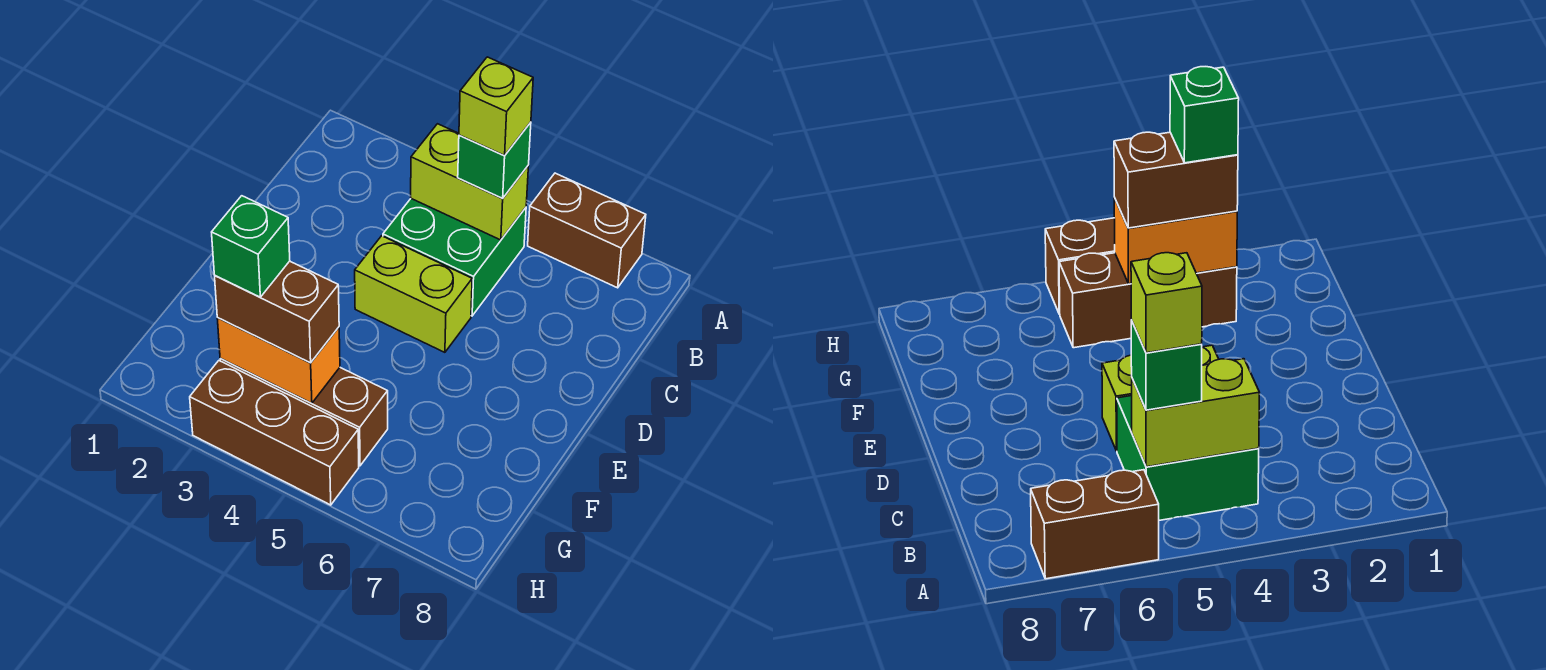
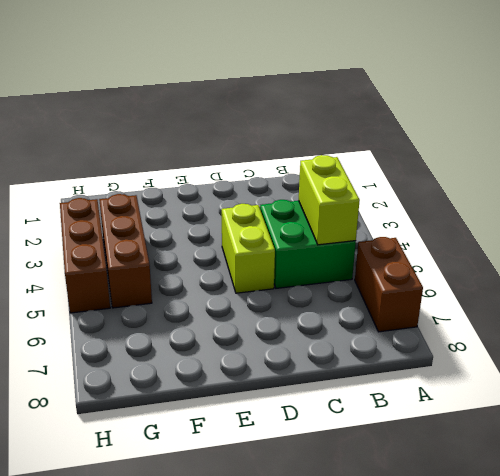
none -> orange 1x2 brick [217,318,340,403]
none -> green 1x1 brick [458,122,531,198]

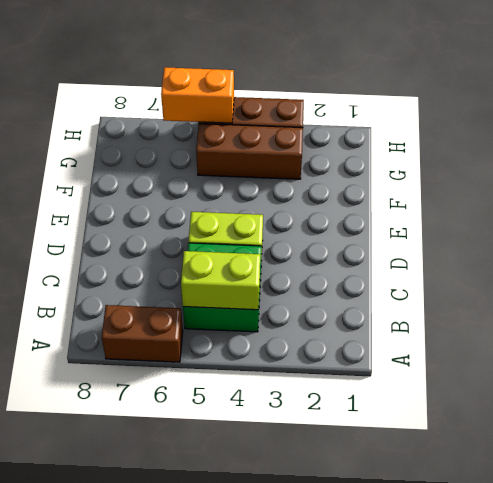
orange 1x2 brick [161,67,234,123] -> orange 1x2 brick moved to [217,318,340,403]
none -> green 1x1 brick [458,122,531,198]
none -> brown 1x2 brick [215,261,339,363]

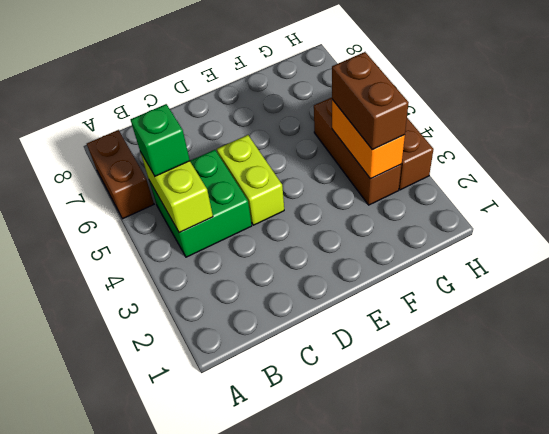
none -> lime 1x1 brick [459,57,533,155]
none -> green 1x1 brick [212,196,290,297]

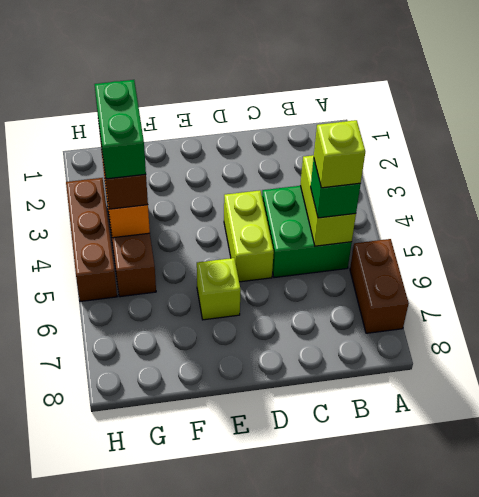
lime 1x1 brick [197,258,241,320] -> none
green 1x2 brick [95,80,146,179] -> green 1x1 brick [212,196,290,297]

